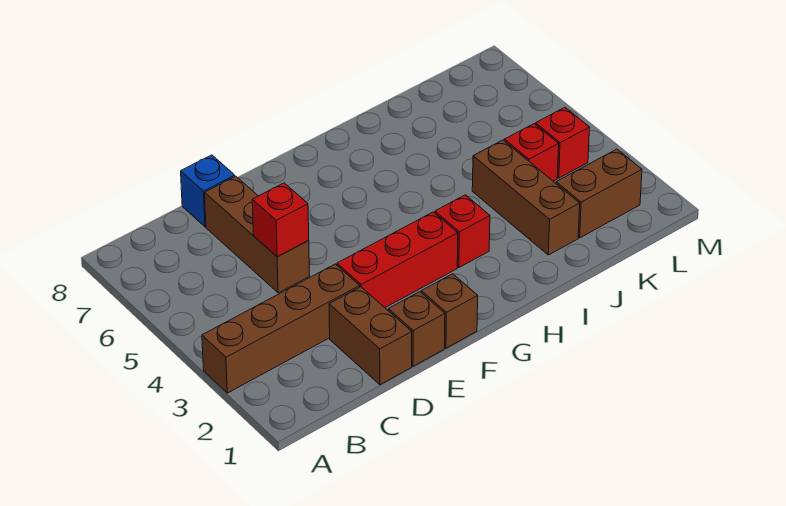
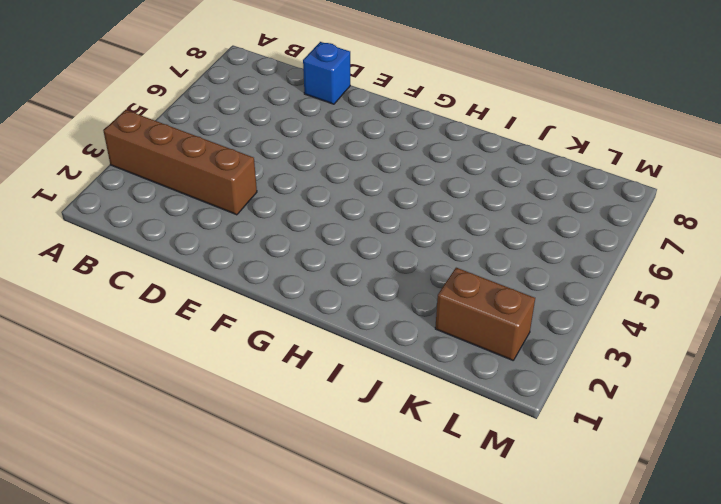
none -> brown 1x2 brick [329,287,412,385]
none -> brown 1x3 brick [205,176,310,293]
none -> brown 1x1 brick [388,292,445,366]

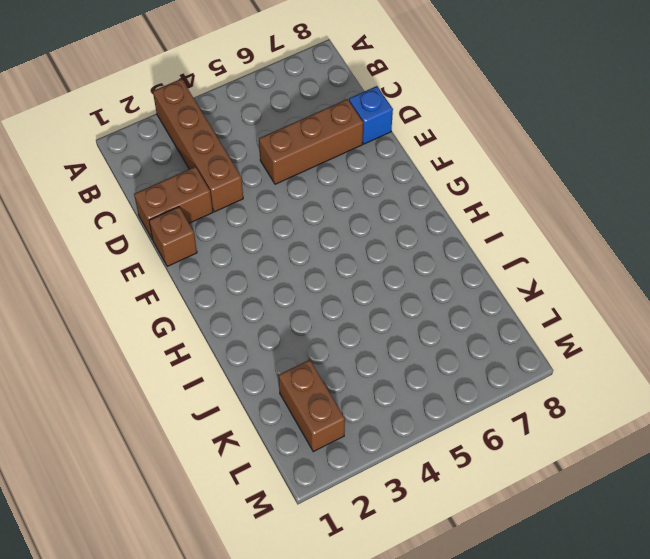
none -> red 1x3 brick [337,212,458,308]
none -> brown 1x1 brick [421,274,478,348]
none -> red 1x1 brick [435,195,490,267]

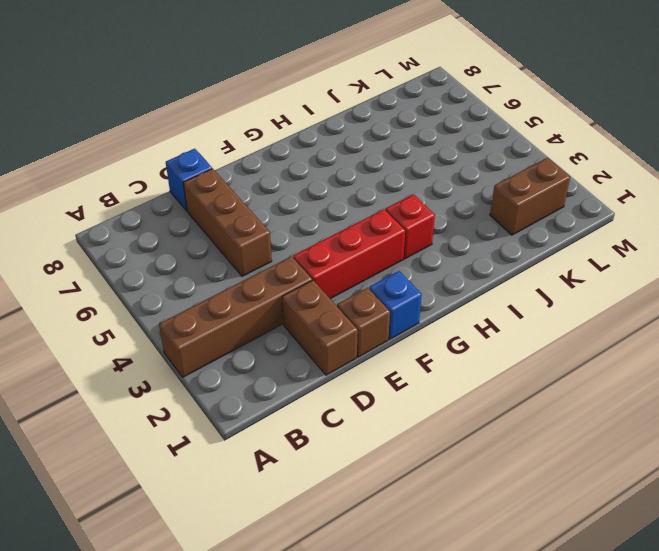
blue 1x1 brick [369,271,422,339] -> brown 1x1 brick [421,274,478,348]
none -> brown 1x3 brick [472,140,580,255]
none -> red 1x1 brick [504,124,559,181]
none -> red 1x1 brick [536,108,590,178]

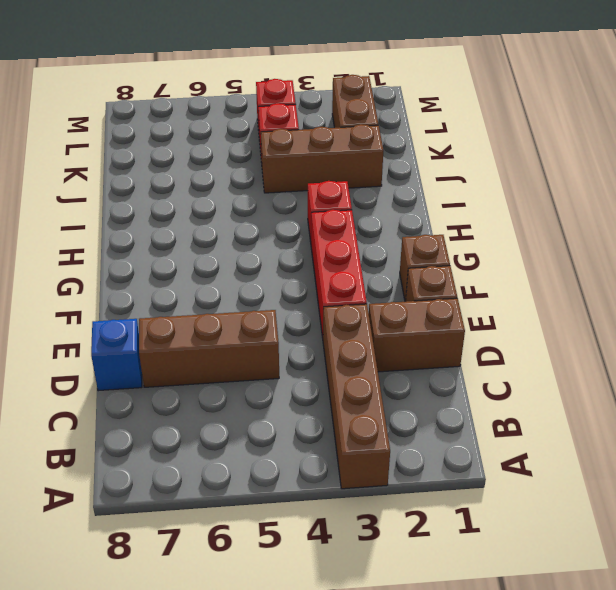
none -> red 1x1 brick [252,183,309,257]

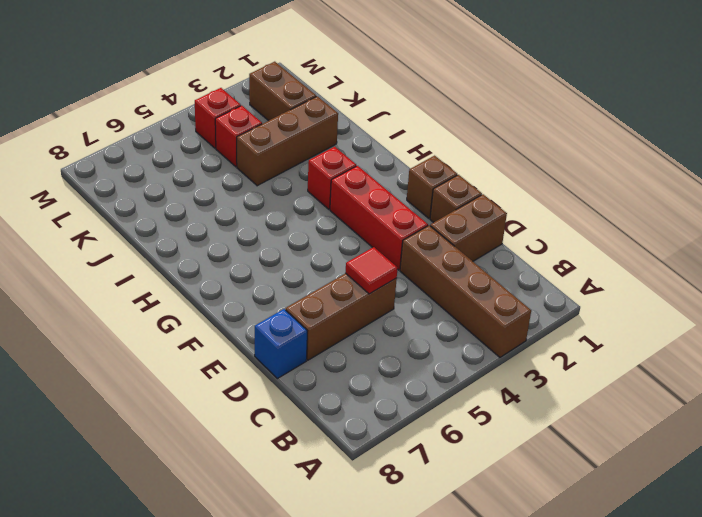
red 1x1 tile [345,247,398,294] -> red 1x1 brick [252,183,309,257]

